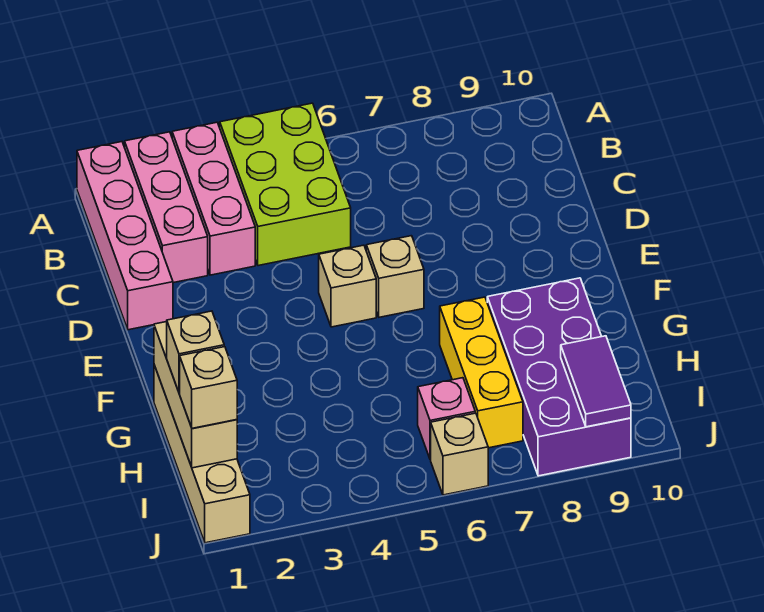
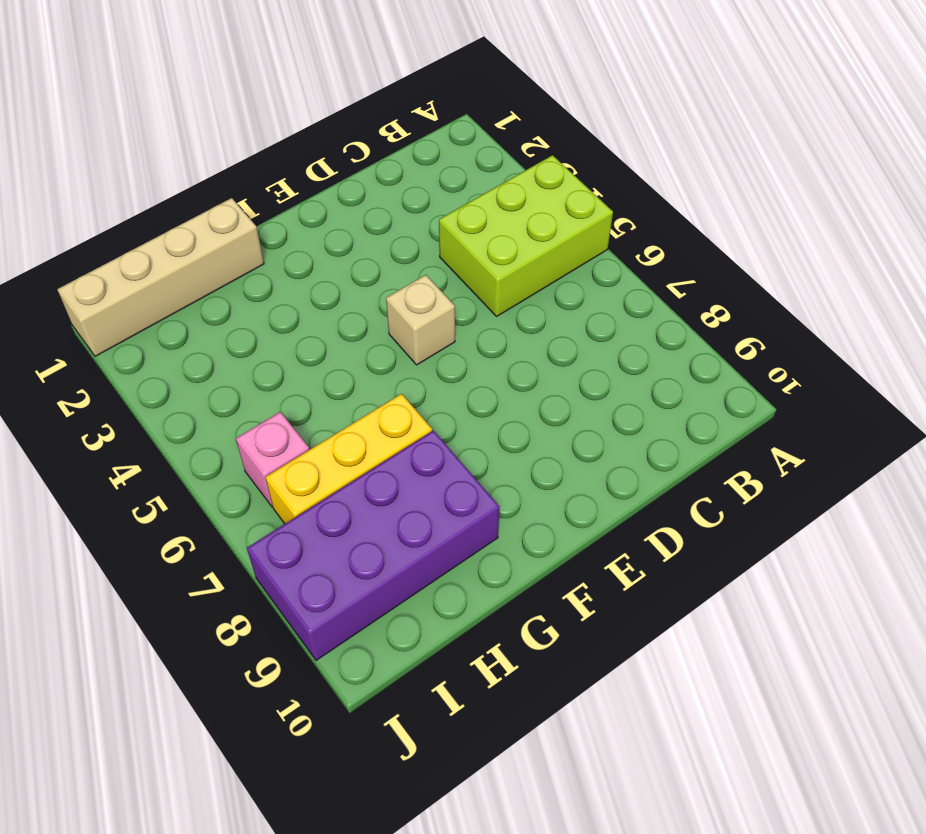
none -> pink 1x4 brick [77,142,173,330]
none -> pink 1x3 brick [125,132,208,283]
none -> pink 1x3 brick [172,122,255,275]

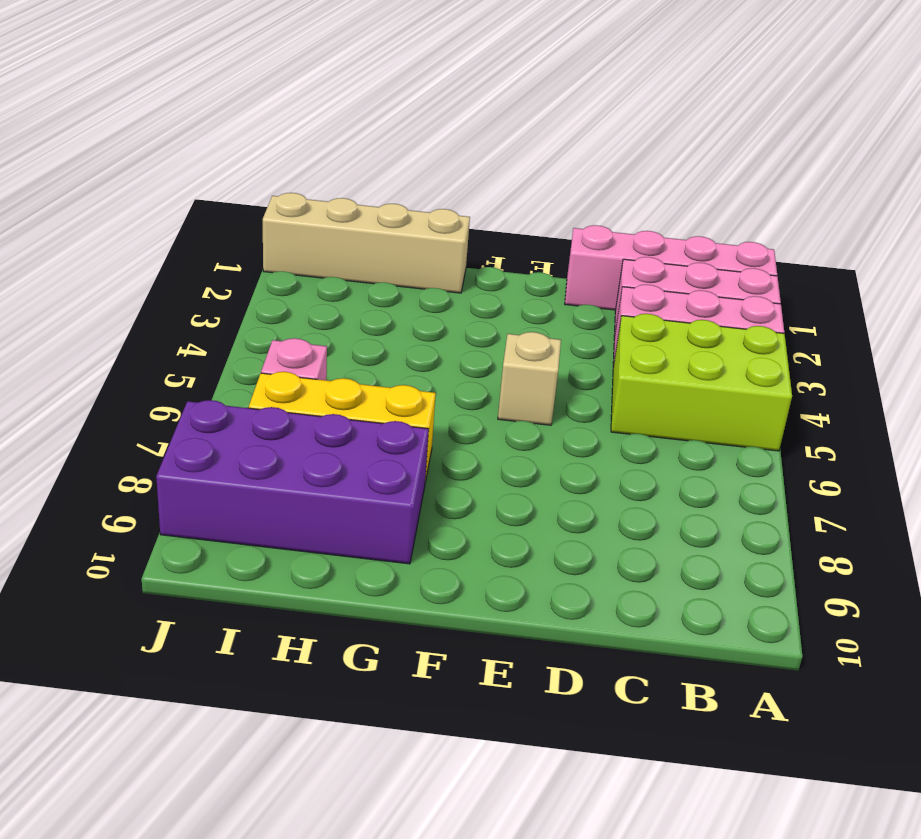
none -> tan 1x1 brick [366,236,424,317]
none -> tan 1x1 brick [431,413,488,495]
none -> tan 1x3 brick [154,322,237,468]

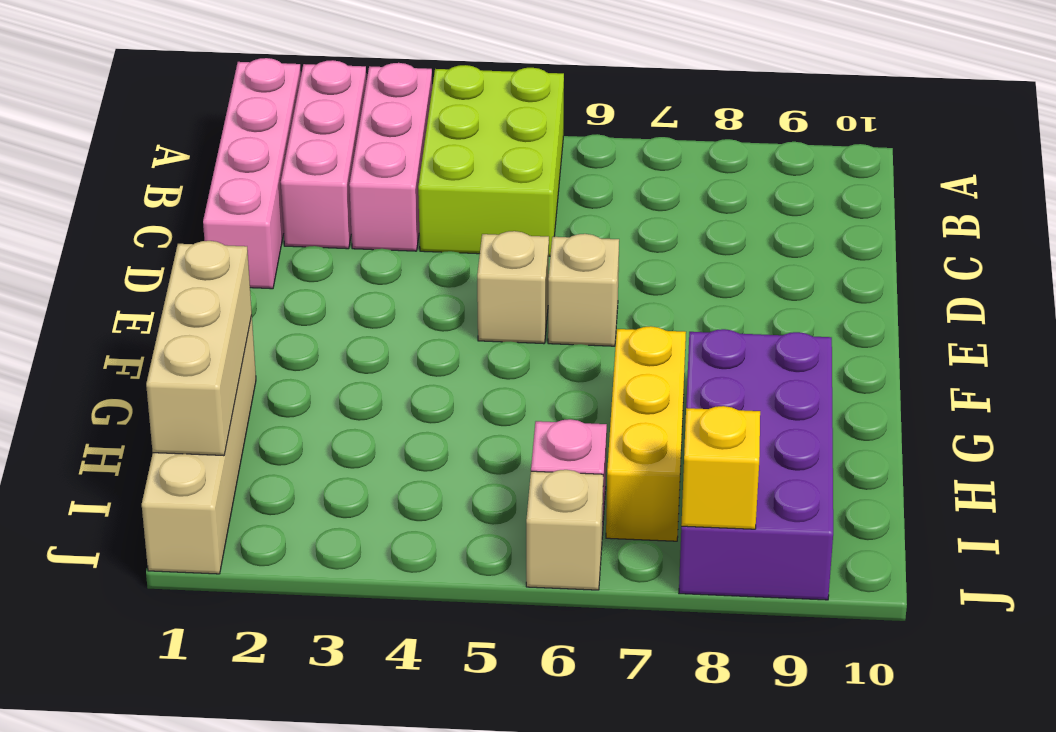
yellow 1x1 brick [681,406,760,529] -> none
none -> purple 1x2 tile [561,336,631,427]
none -> tan 1x1 brick [167,311,224,393]
none -> tan 1x1 brick [180,347,237,428]

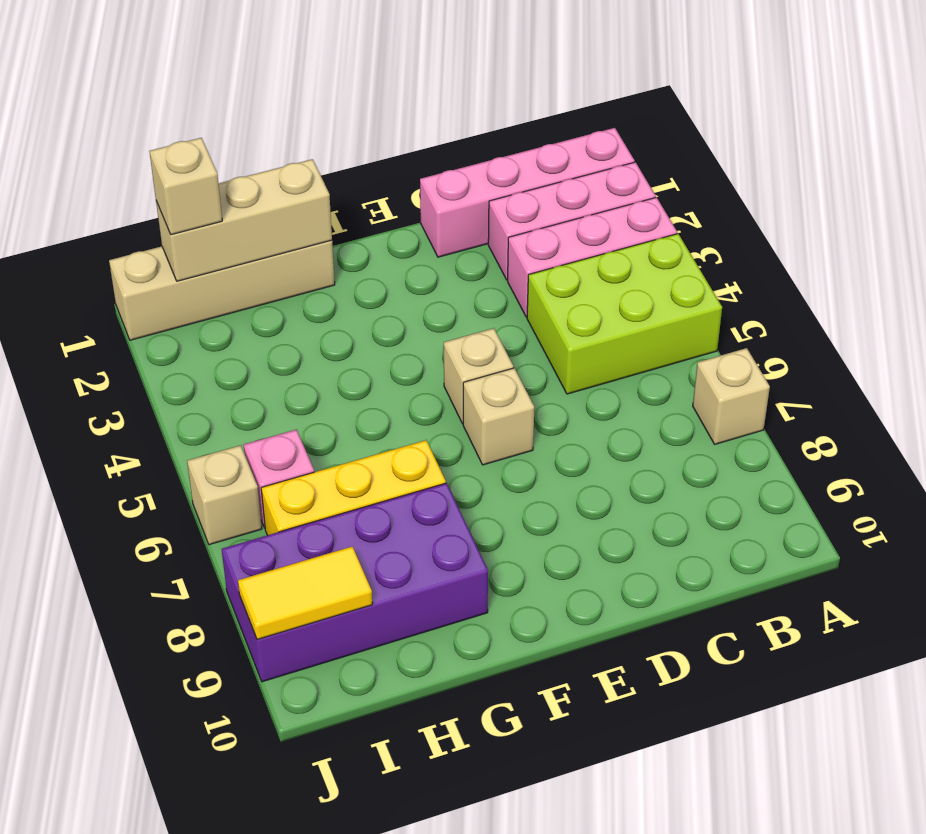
tan 1x1 brick [693,348,770,444] -> tan 1x1 brick moved to [167,311,224,393]
yellow 1x2 tile [238,547,372,640] -> purple 1x2 tile [561,336,631,427]

